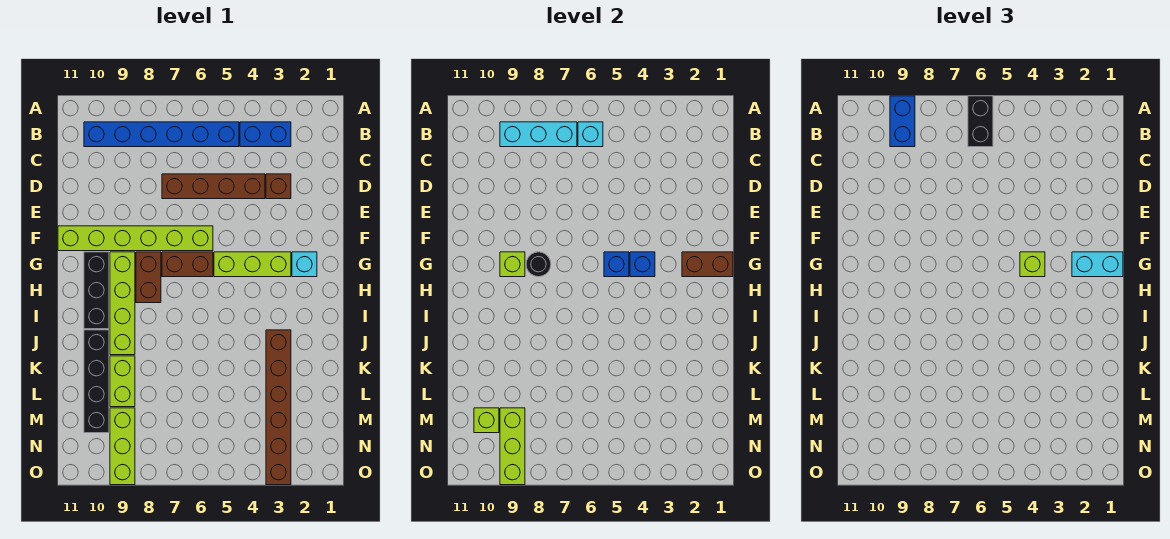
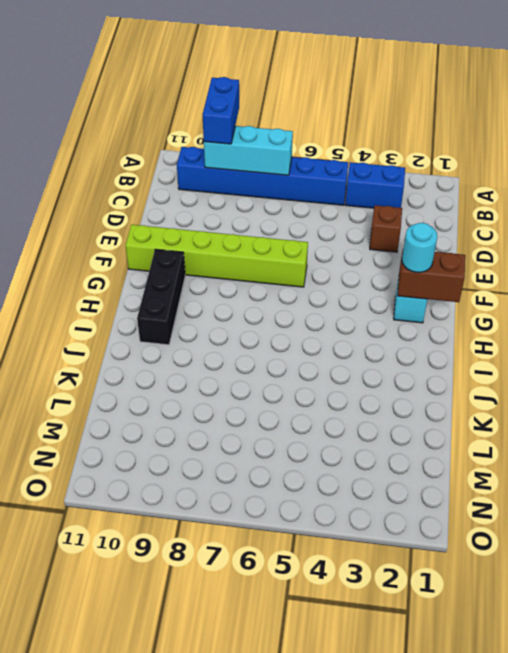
cyan 1x1 round brick [402,223,437,272] -> cyan 1x2 brick [1072,252,1123,277]
none -> brown 1x4 brick [162,174,265,199]
none -> lime 1x3 brick [214,252,291,277]
none -> brown 1x2 brick [162,252,213,277]

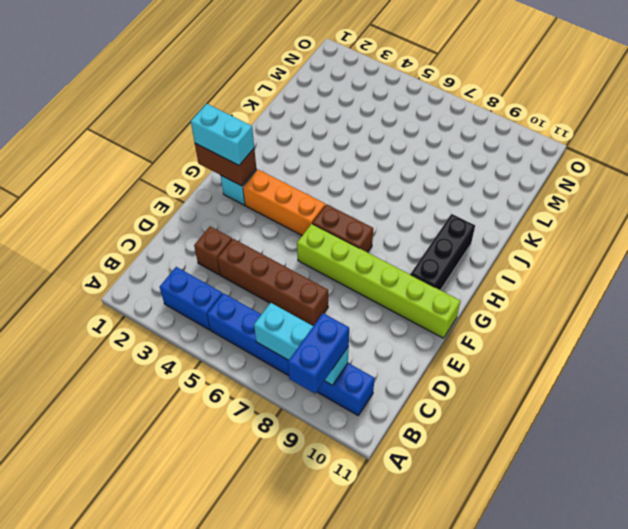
orange 1x3 brick [243,169,325,235] -> lime 1x3 brick [214,252,291,277]
none -> brown 1x2 brick [136,252,161,303]
none -> lime 1x4 brick [110,252,135,355]
none -> brown 1x6 brick [266,330,291,485]

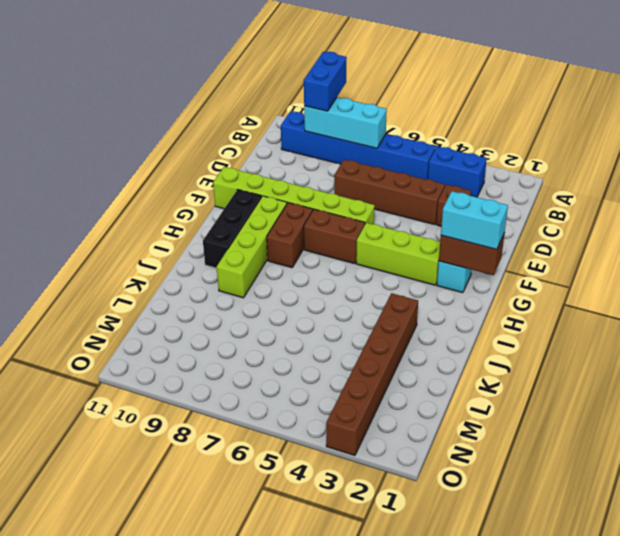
none -> black 1x4 brick [84,330,109,433]
none -> lime 1x2 brick [110,356,135,407]
none -> lime 1x3 brick [110,408,135,485]

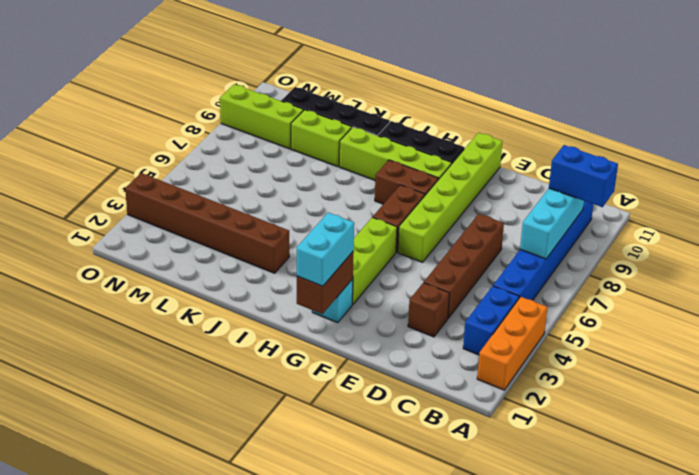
orange 1x3 brick [477,297,547,390] -> none
none -> cyan 1x1 brick [578,122,603,147]
none -> blue 1x1 brick [630,252,655,277]
none -> blue 1x1 brick [604,252,629,277]

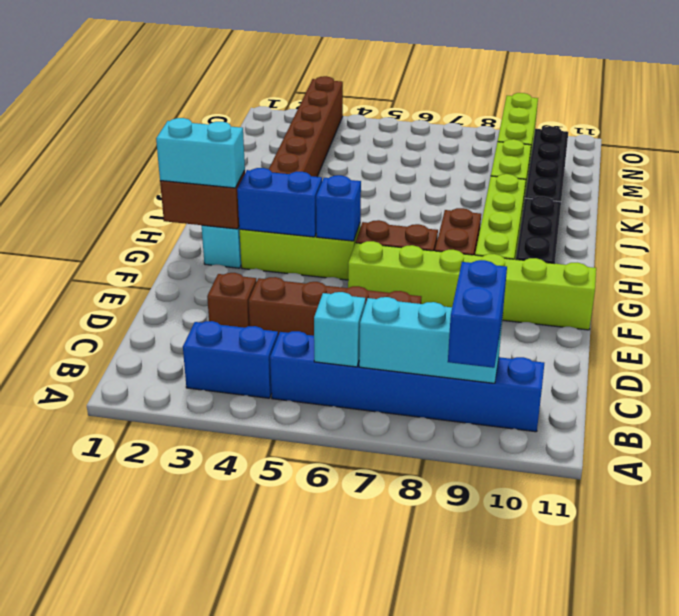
blue 1x2 brick [237,168,322,237] -> blue 1x1 brick [630,252,655,277]
none -> black 1x1 round brick [526,252,551,277]
none -> lime 1x1 brick [500,252,525,277]
none -> lime 1x3 brick [500,408,525,485]

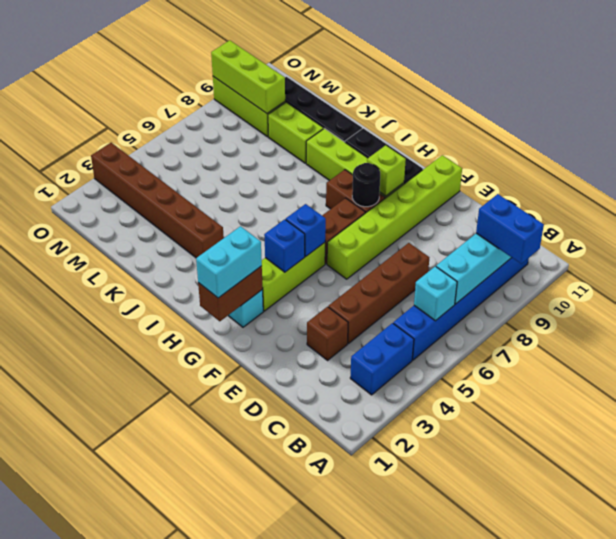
none -> lime 1x1 brick [474,408,499,433]
none -> black 1x2 brick [968,96,993,147]
none -> lime 1x1 brick [1020,252,1045,277]

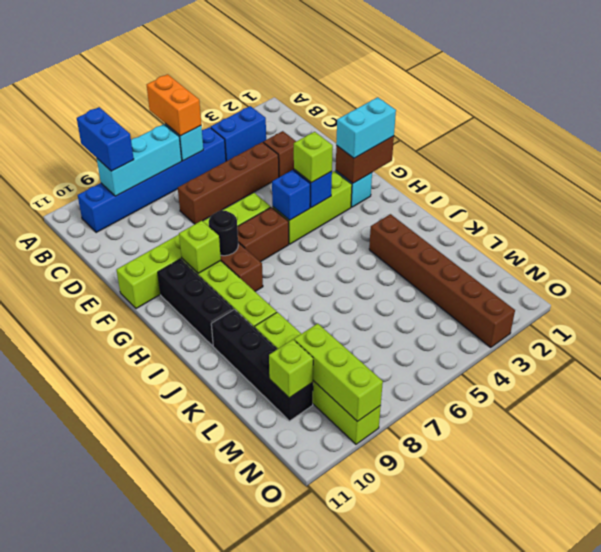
orange 1x2 brick [147,74,201,136] -> black 1x2 brick [968,96,993,147]

